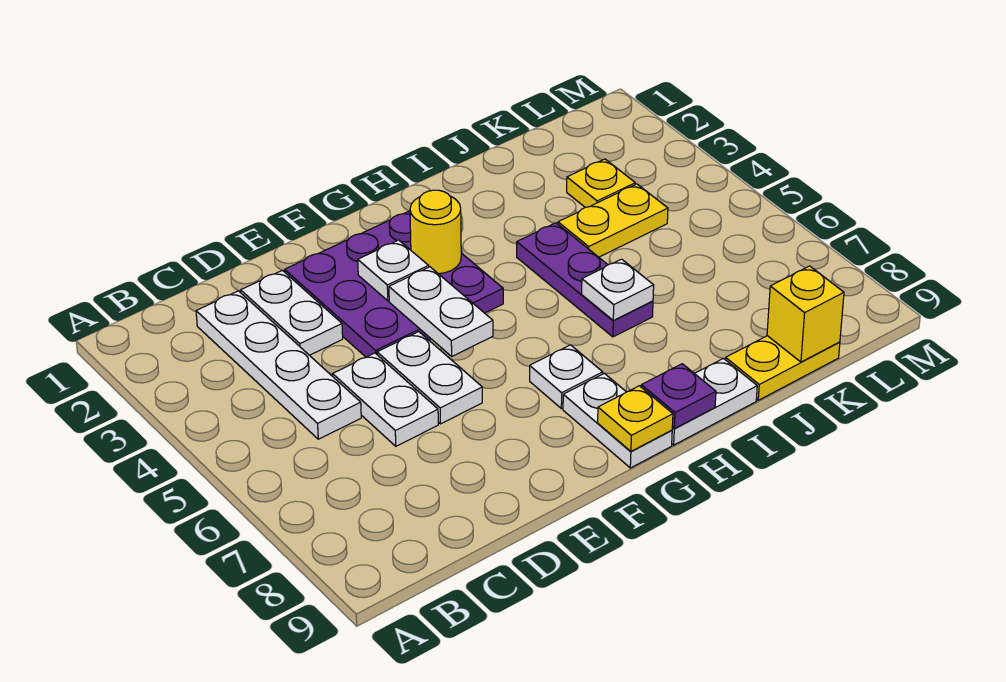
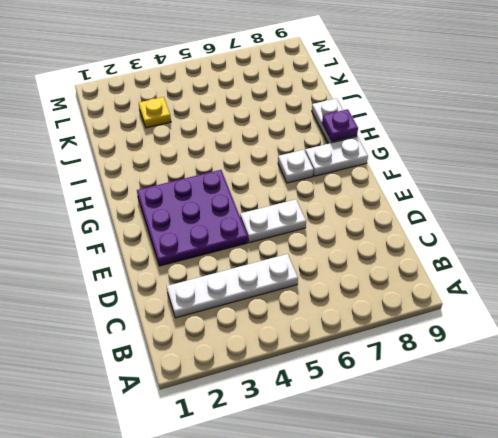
none -> white 1x2 plate [241,270,343,355]
none -> white 1x2 plate [333,353,438,446]
none -> purple 1x3 plate [517,223,653,337]

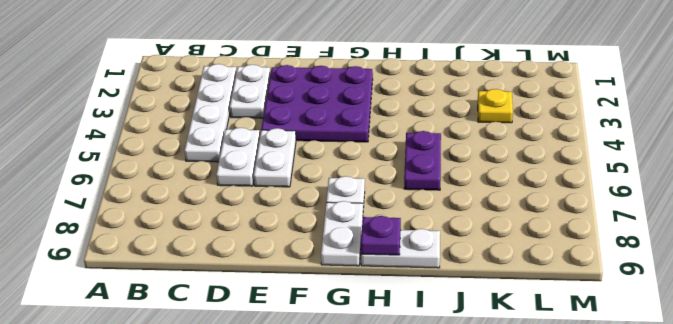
purple 1x2 plate [404,131,441,190] -> purple 1x3 plate [517,223,653,337]
none -> yellow 1x2 plate [558,184,668,257]
none -> yellow 1x2 plate [725,336,840,400]
none -> white 1x1 plate [358,240,429,301]

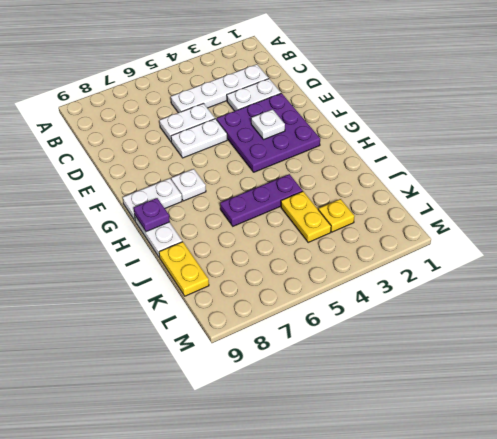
none -> white 1x2 plate [389,267,493,356]
none -> yellow 1x1 round brick [410,190,461,274]
none -> yellow 1x1 plate [598,386,673,451]

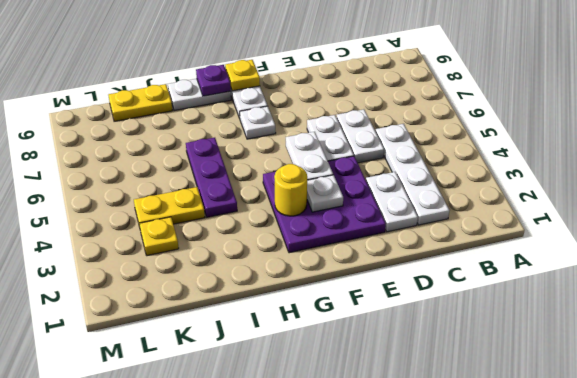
none -> white 1x1 plate [582,259,654,321]
none -> yellow 1x1 brick [767,266,844,362]

